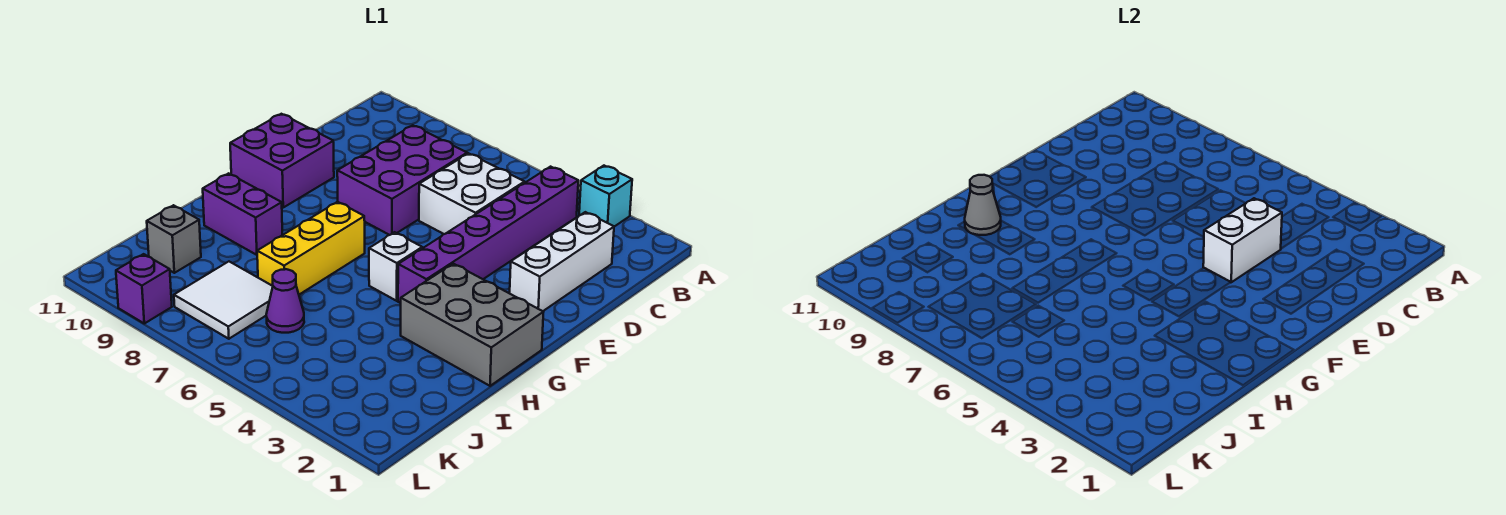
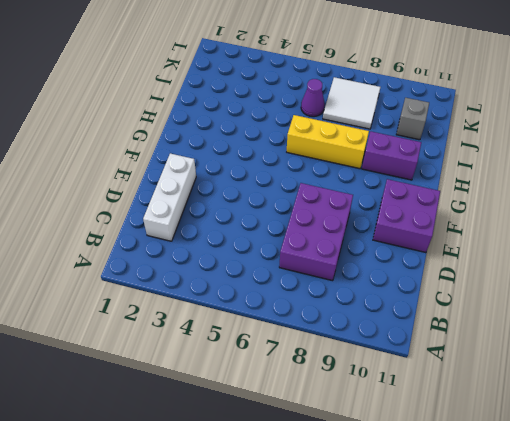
yellow 1x3 brick [287,115,369,169] -> yellow 1x3 brick turned to [257,202,365,295]
none -> cyan 1x1 brick [579,166,632,227]
none -> purple 1x6 brick [398,167,578,303]
none -> white 2x2 brick [419,153,525,234]

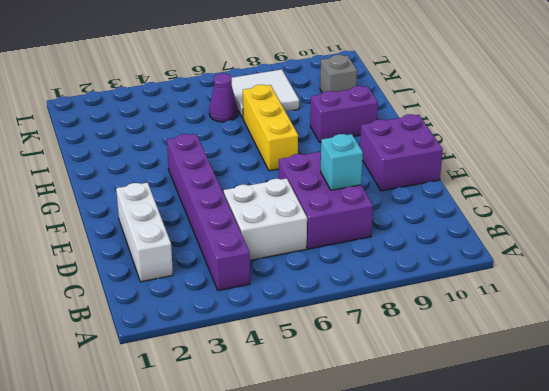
cyan 1x1 brick [321,134,363,190] -> cyan 1x1 brick moved to [579,166,632,227]
none -> grey 2x3 brick [401,264,543,386]
none -> white 1x1 brick [369,232,422,301]
none -> purple 1x1 brick [116,254,172,323]

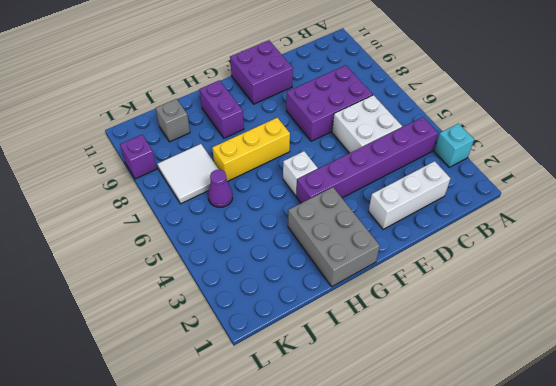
none -> white 1x2 brick [1203,198,1282,282]
none -> grey 1x1 cone [965,175,1001,235]

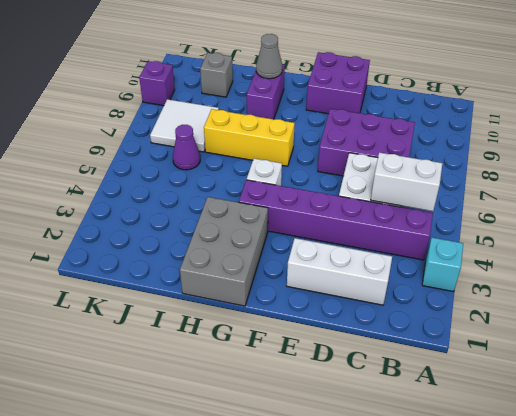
white 1x2 brick [371,153,442,211] -> white 1x2 brick moved to [1203,198,1282,282]

